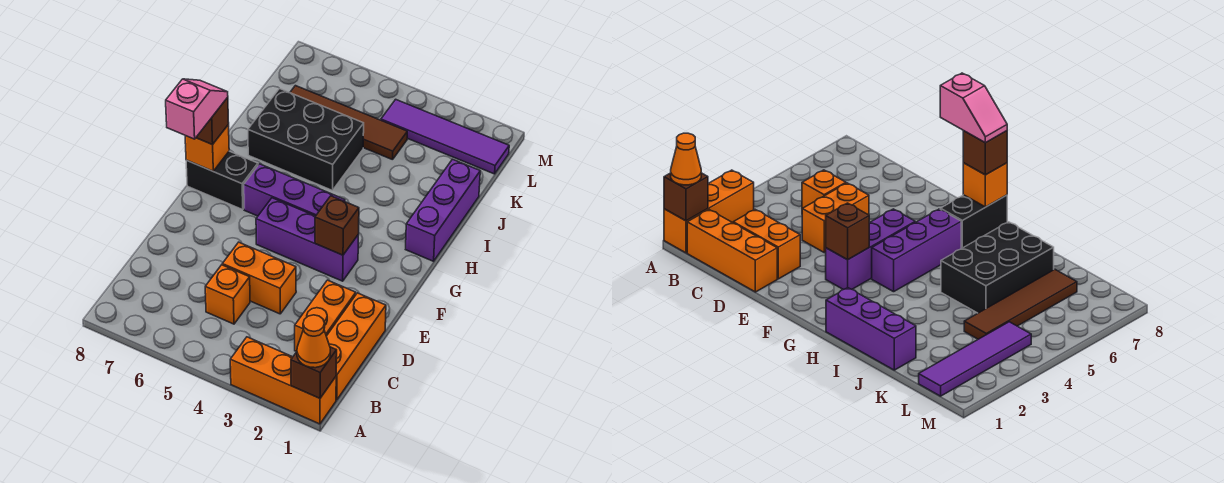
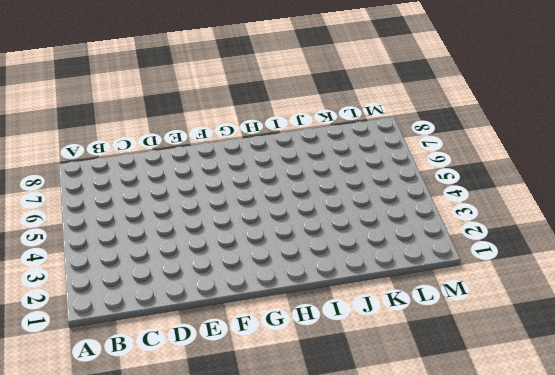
none -> orange 1x3 brick [230,337,336,424]
none -> orange 1x3 brick [326,293,386,400]
none -> orange 1x2 brick [295,280,356,352]

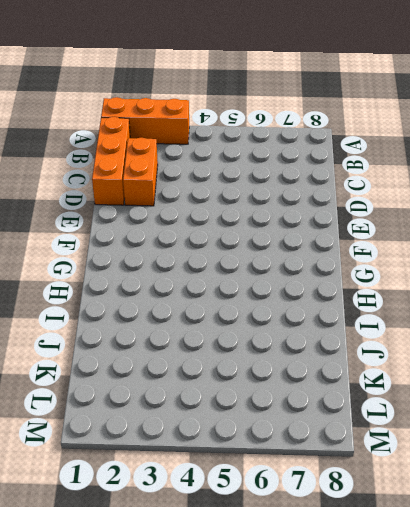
none -> orange 1x1 brick [205,265,250,324]
none -> orange 1x2 brick [222,242,296,314]
none -> purple 1x3 brick [256,198,359,281]

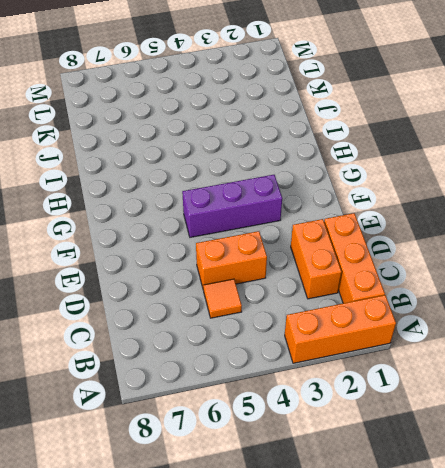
orange 1x1 tile [203,279,242,318] -> orange 1x1 brick [205,265,250,324]
none -> purple 1x3 brick [244,164,345,216]
none -> black 1x2 brick [186,151,258,210]
none -> purple 1x3 brick [406,159,480,261]

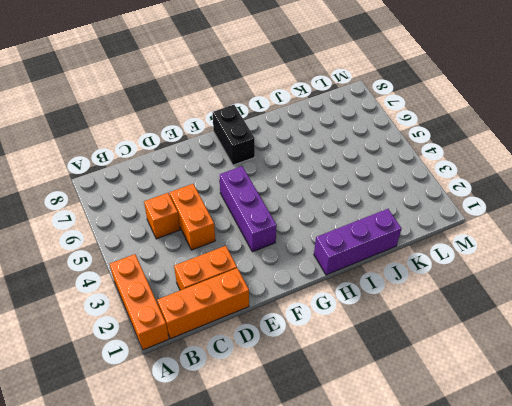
none -> purple 1x3 brick [244,164,345,216]
none -> black 2x3 brick [248,88,364,190]
none -> brown 1x4 tile [290,86,407,160]

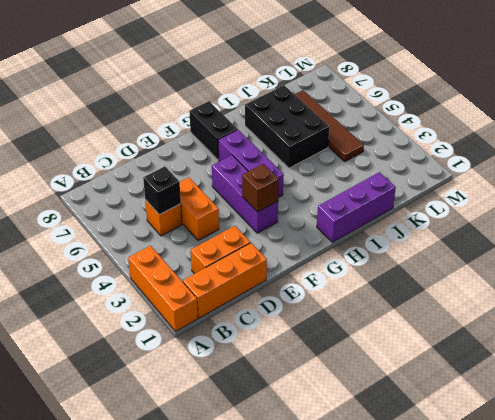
black 1x1 brick [143,166,181,215] -> none
none -> purple 1x4 tile [381,99,509,174]
none -> brown 1x1 brick [291,347,337,398]
none -> orange 1x1 brick [185,125,229,171]

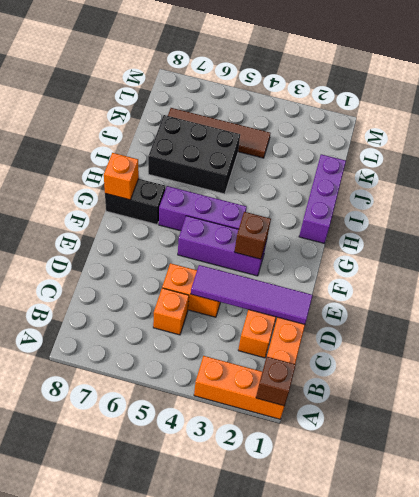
purple 1x4 tile [191,265,313,324] -> purple 1x4 tile moved to [381,99,509,174]
none -> orange 1x1 cone [297,315,330,368]
none -> brown 1x1 brick [196,97,229,145]
none -> pink 1x2 slope [166,79,228,139]

